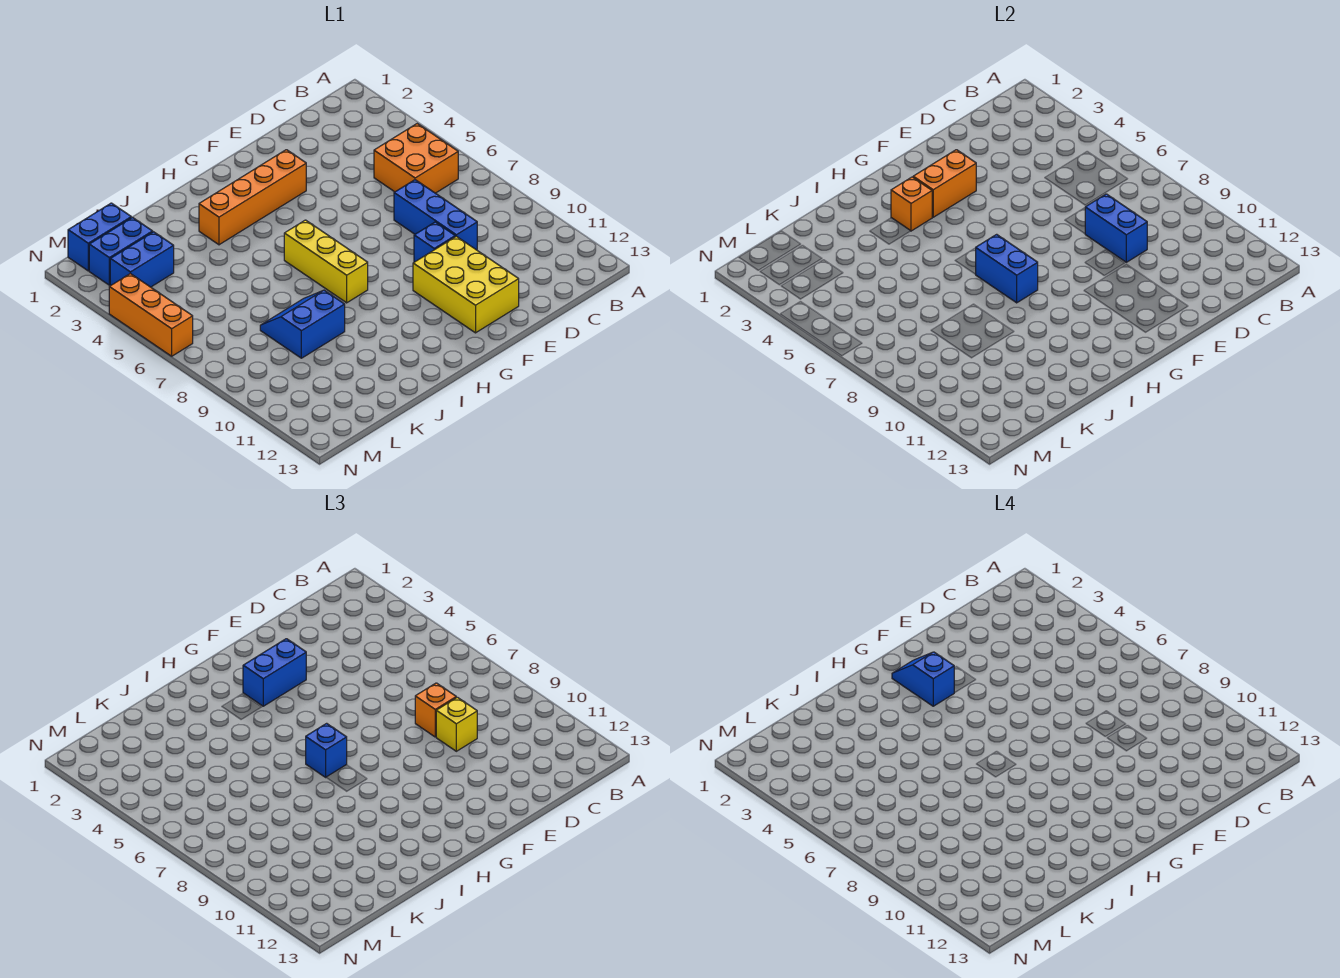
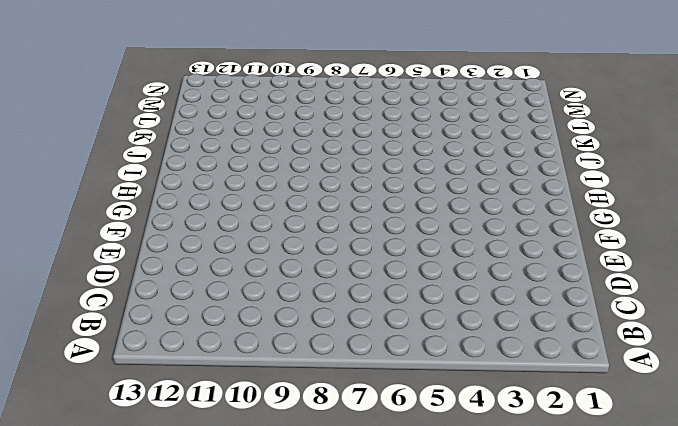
none -> orange 2x2 brick [374,124,458,193]
none -> blue 1x3 brick [394,180,477,250]
none -> blue 1x1 brick [414,222,455,262]

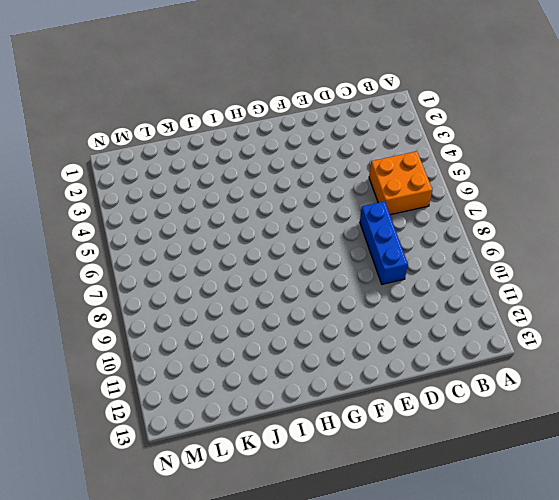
none -> blue 1x1 brick [414,222,455,262]
none -> yellow 2x3 brick [413,236,519,333]
none -> orange 1x4 brick [199,150,306,245]

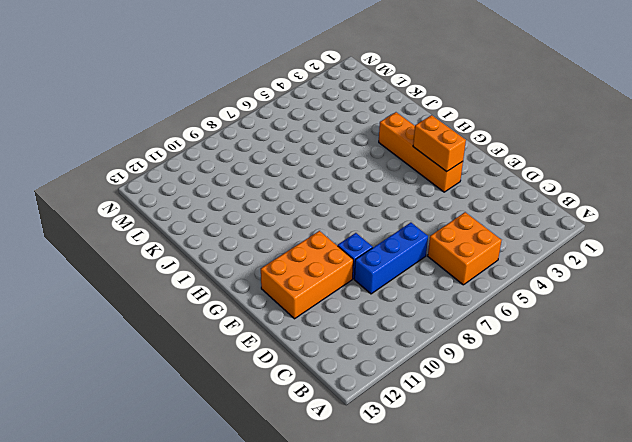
orange 2x3 brick [261,231,353,319] -> yellow 2x3 brick [413,236,519,333]
none -> yellow 1x3 brick [284,220,368,303]
none -> blue 2x2 slope [260,290,345,358]
none -> blue 1x2 brick [68,203,131,271]

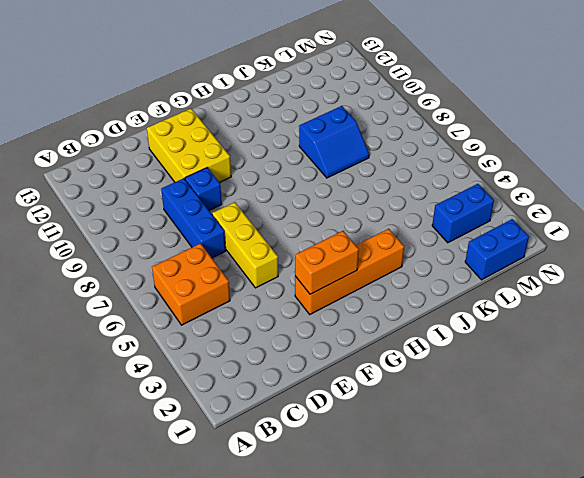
yellow 1x3 brick [212,202,278,288] -> yellow 1x3 brick moved to [284,220,368,303]
none -> blue 1x2 brick [89,217,153,285]
none -> orange 1x3 brick [109,273,193,356]
none -> blue 1x2 brick [1085,194,1147,262]

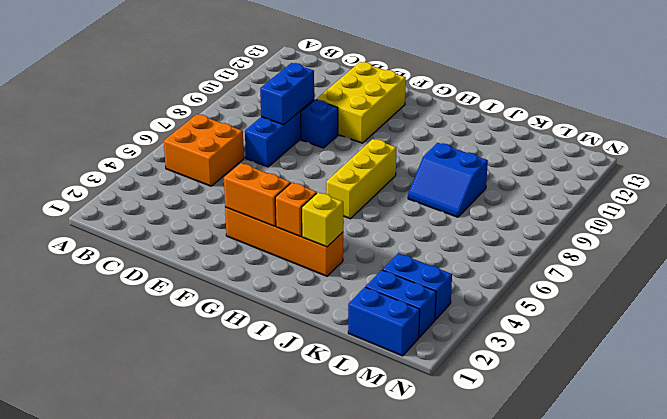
yellow 1x1 brick [302,192,343,247] -> yellow 1x1 brick moved to [436,697,477,751]
none -> orange 1x3 brick [109,273,193,356]
none -> blue 1x2 brick [975,234,1038,303]
none -> orange 1x1 brick [415,683,456,737]

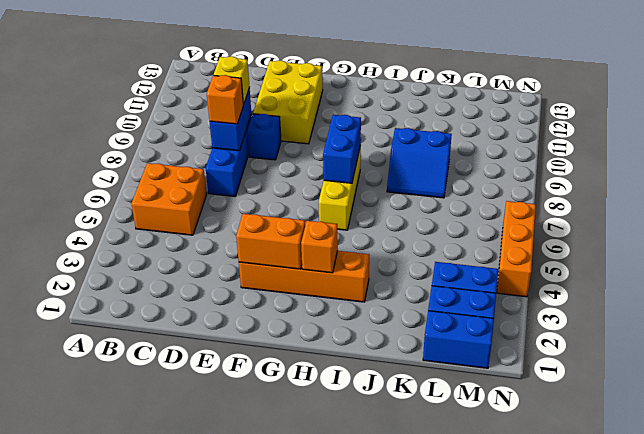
none -> blue 1x2 brick [243,639,306,706]
none -> blue 1x1 brick [306,723,347,777]
none -> blue 1x2 slope [892,652,954,706]

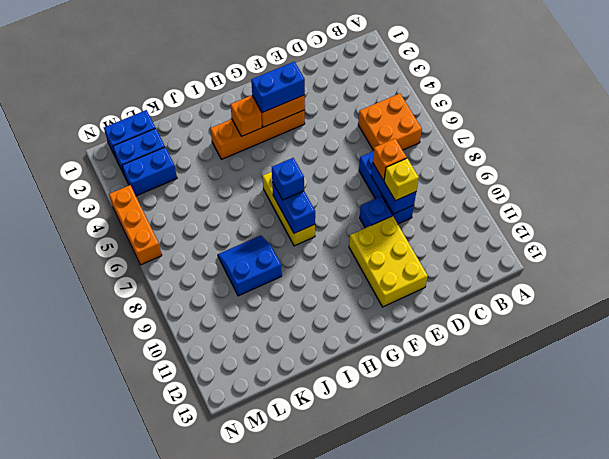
none -> blue 1x2 slope [892,652,954,706]

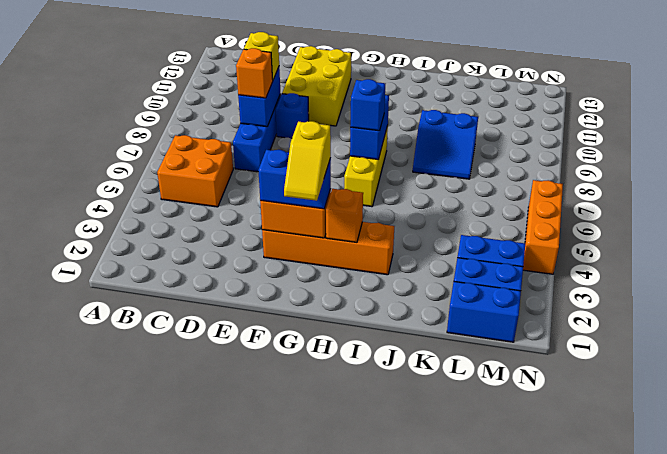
yellow 1x2 slope [284,121,331,201] -> blue 1x2 slope [892,652,954,706]

